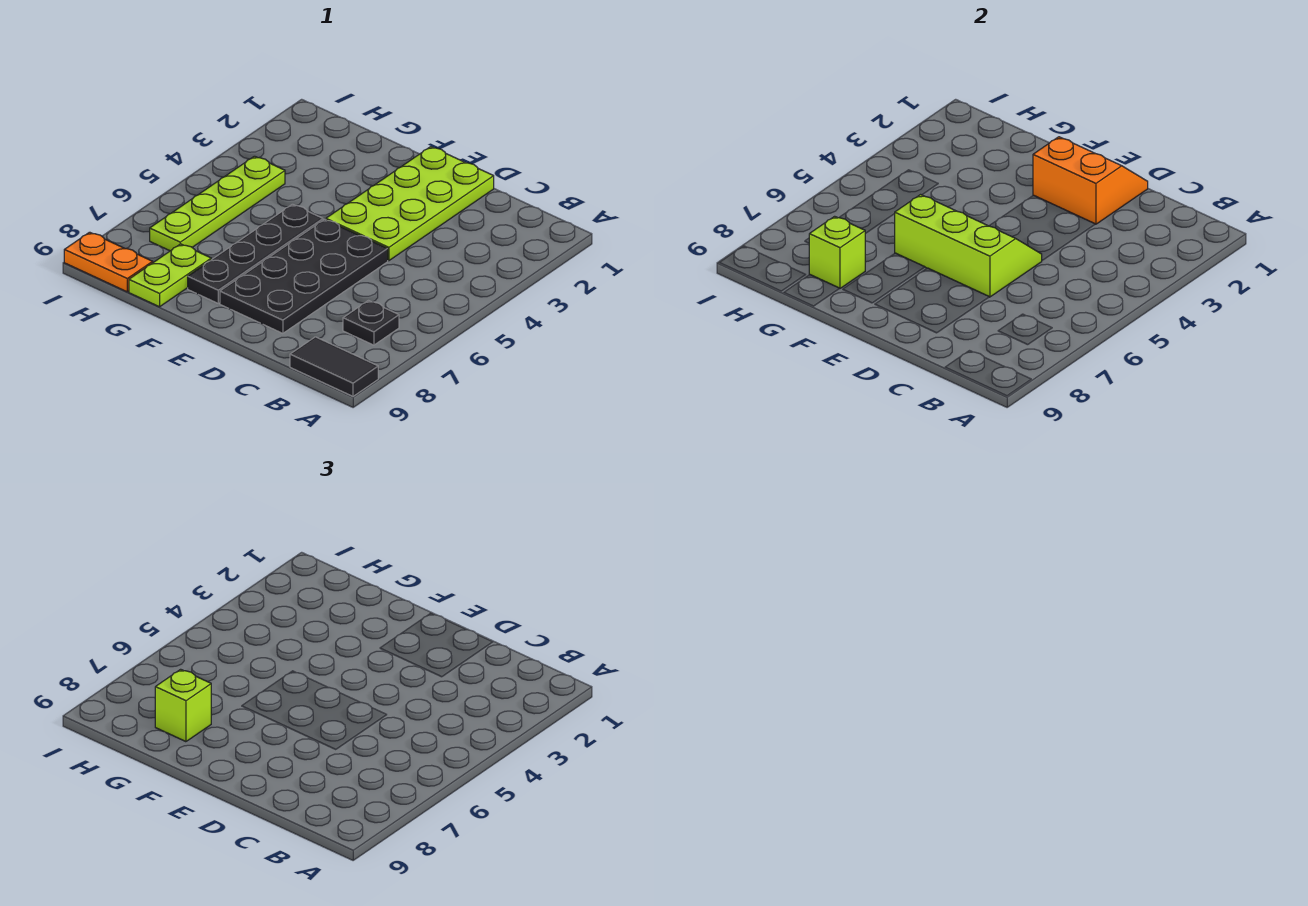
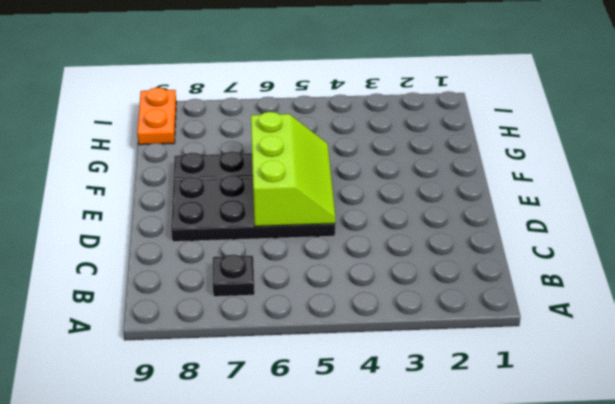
none -> black 1x2 tile [290,337,378,396]
none -> lime 2x4 plate [326,147,494,261]
none -> lime 1x2 plate [129,244,211,307]

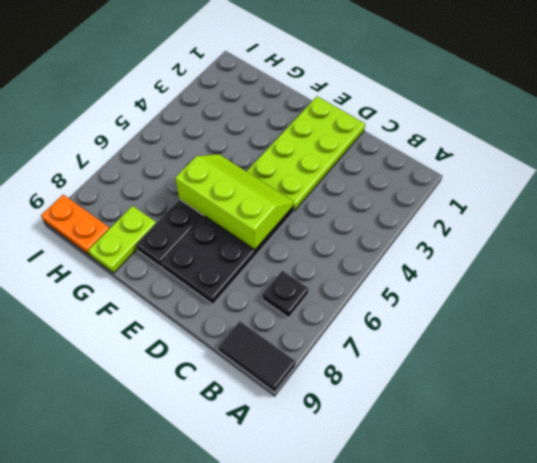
none -> lime 1x4 plate [150,156,285,251]
none -> orange 2x2 slope [1033,137,1148,224]
none -> lime 1x1 brick [809,216,865,288]

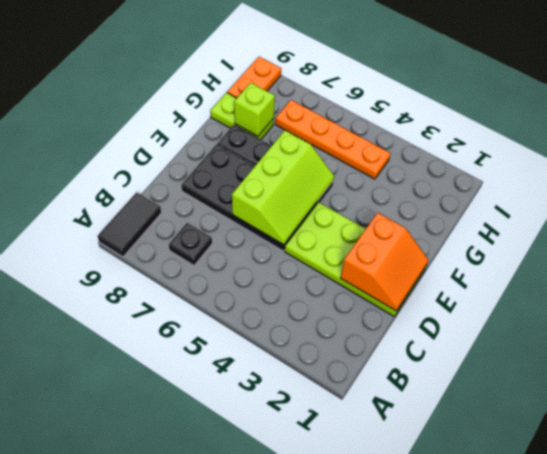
orange 1x4 plate [275,100,391,179] -> lime 1x4 plate [150,156,285,251]
none -> lime 1x1 brick [155,669,211,742]

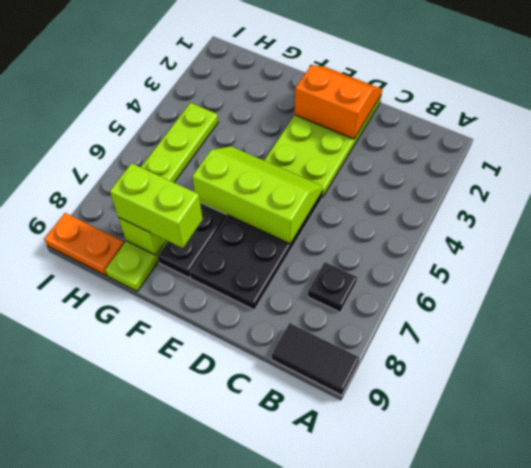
lime 1x2 brick [110,163,203,248] -> lime 1x1 brick [155,669,211,742]

